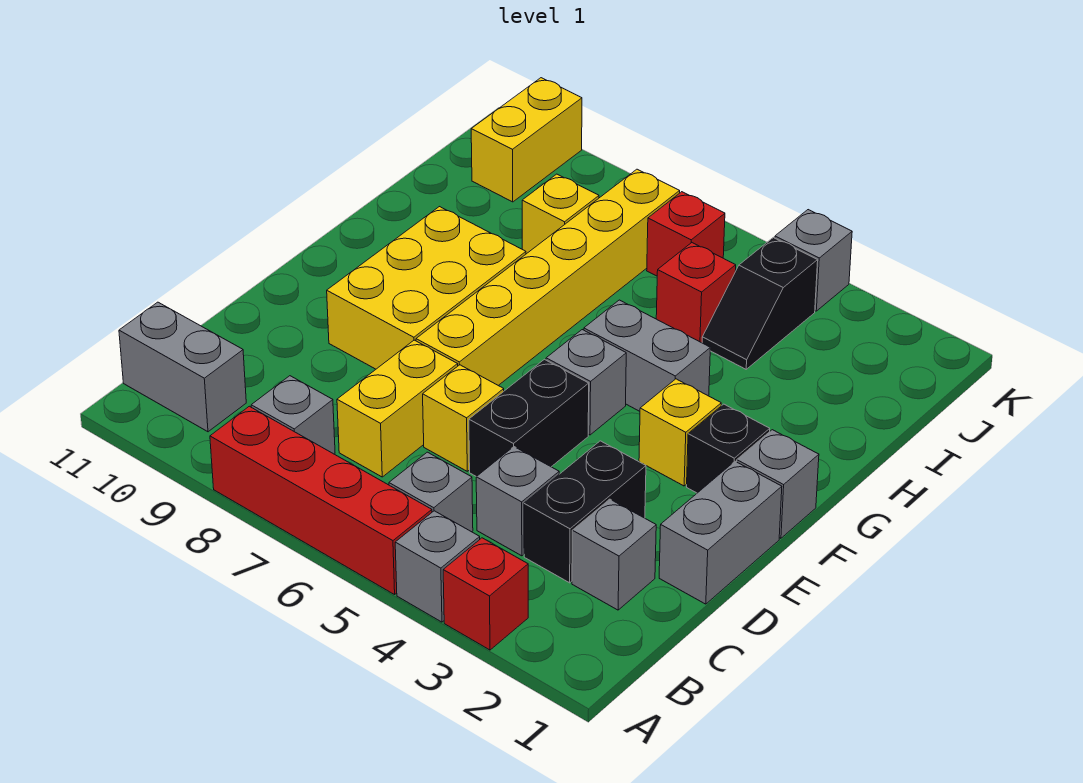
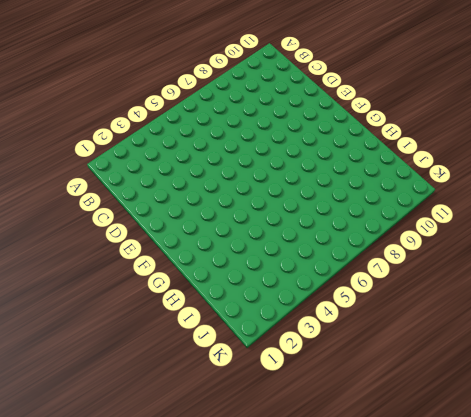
none -> red 1x1 brick [443,538,528,650]
none -> grey 1x1 brick [395,511,480,622]
none -> red 1x4 brick [210,406,432,595]

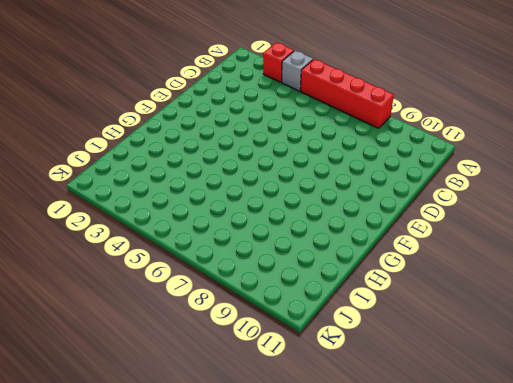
none -> grey 1x1 brick [389,452,473,532]
none -> grey 1x1 brick [251,376,335,454]
none -> grey 1x2 brick [119,302,246,432]

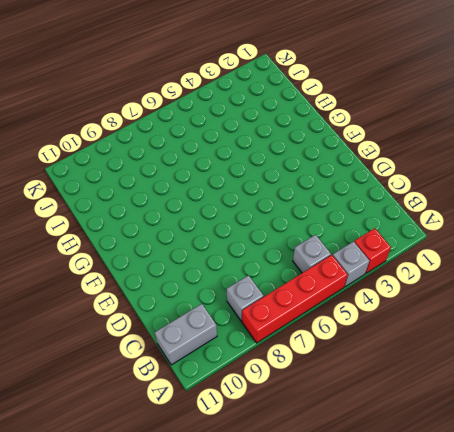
none -> grey 1x1 brick [572,499,656,610]
none -> black 1x2 brick [524,441,646,583]
none -> grey 1x1 brick [476,447,559,556]

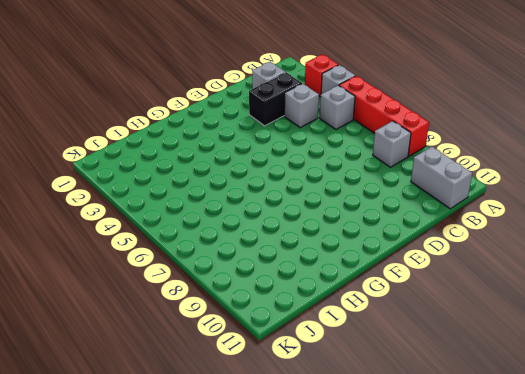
none -> yellow 1x2 brick [337,340,458,477]
none -> grey 1x2 brick [659,461,782,604]
none -> black 1x2 brick [469,359,589,477]

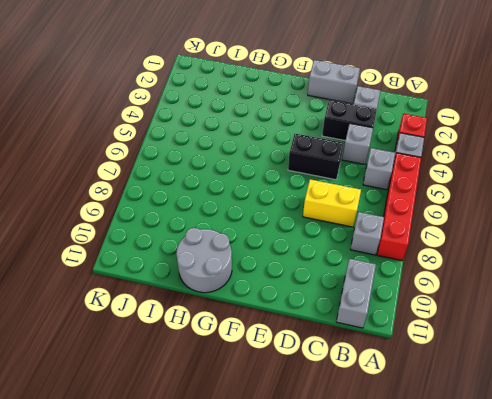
grey 2x2 round brick [176,228,232,293] -> none
none -> yellow 1x1 brick [423,365,504,471]
none -> yellow 1x6 brick [416,169,680,386]
none -> yellow 2x3 brick [327,207,526,369]

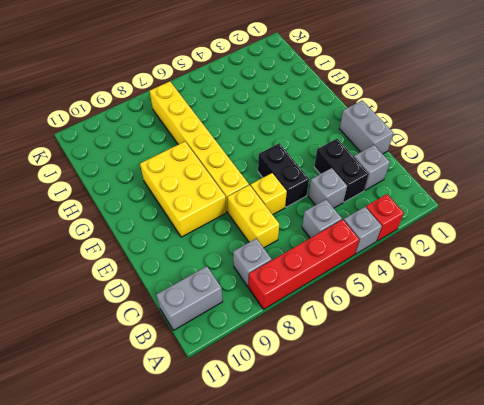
none -> grey 1x1 brick [737,430,819,538]
none -> black 1x1 brick [687,404,770,493]
none -> yellow 1x1 brick [639,379,721,486]

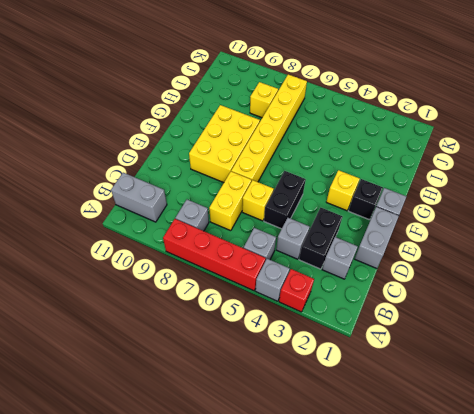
none -> grey 1x1 brick [546,330,626,435]
none -> grey 1x2 brick [584,300,710,411]
none -> black 1x2 slope [702,237,818,369]

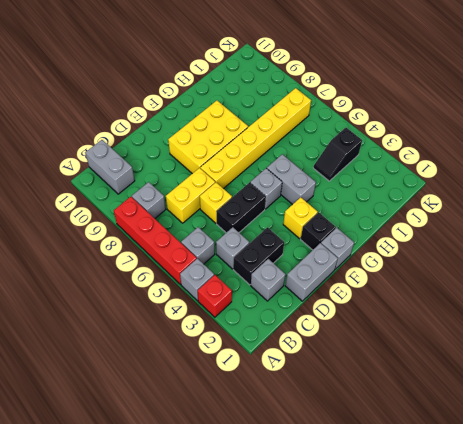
none -> red 1x1 brick [656,243,736,343]
none -> yellow 1x1 brick [522,174,599,254]
none -> red 1x1 brick [647,192,725,276]

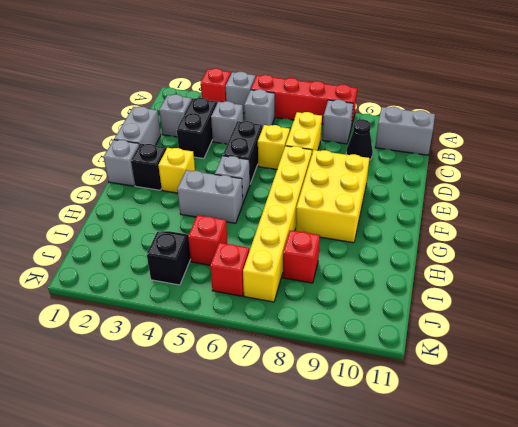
black 1x1 cone [346,119,373,160] -> none
red 1x1 brick [283,230,320,283] -> yellow 1x1 brick [522,174,599,254]
none -> yellow 1x2 brick [471,78,582,202]
none -> grey 1x1 brick [775,210,852,311]

